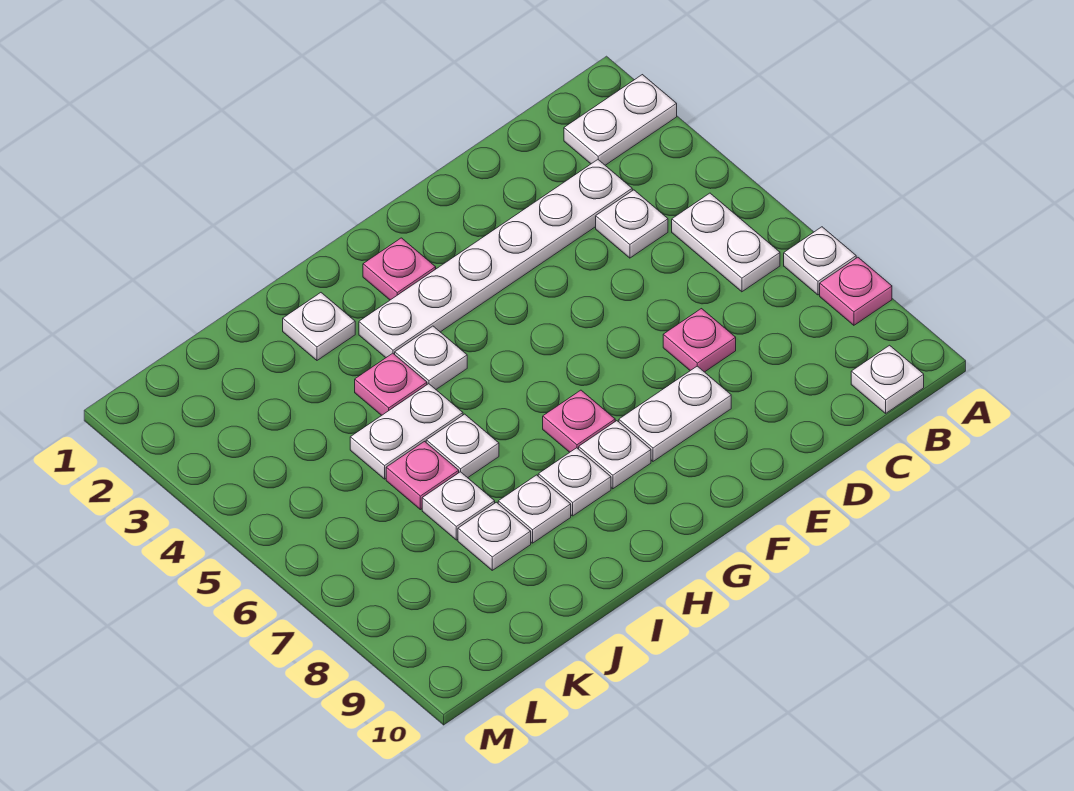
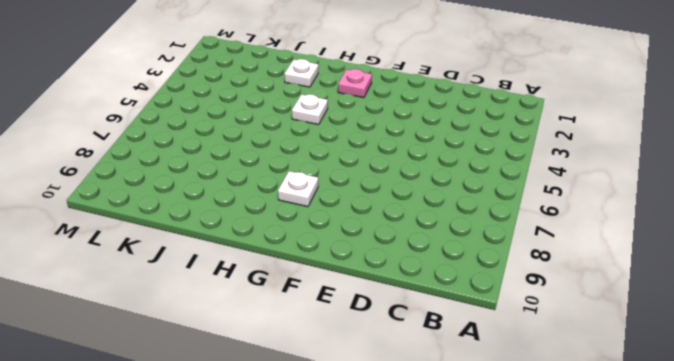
none -> white 1x2 plate [564,75,677,165]
none -> white 1x1 plate [784,227,856,295]
none -> pink 1x1 plate [820,257,892,325]

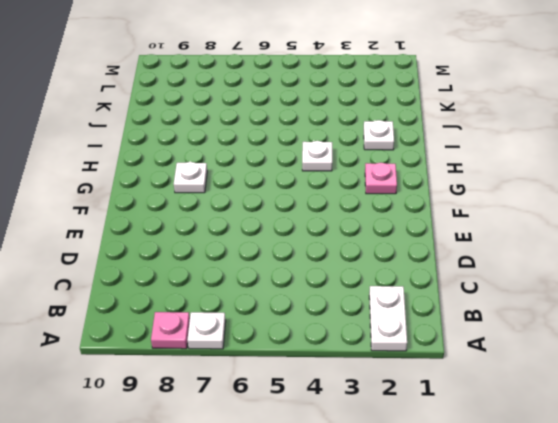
none -> white 1x2 plate [672,193,780,292]
none -> white 1x1 plate [851,345,924,413]
none -> white 1x6 plate [359,160,632,358]

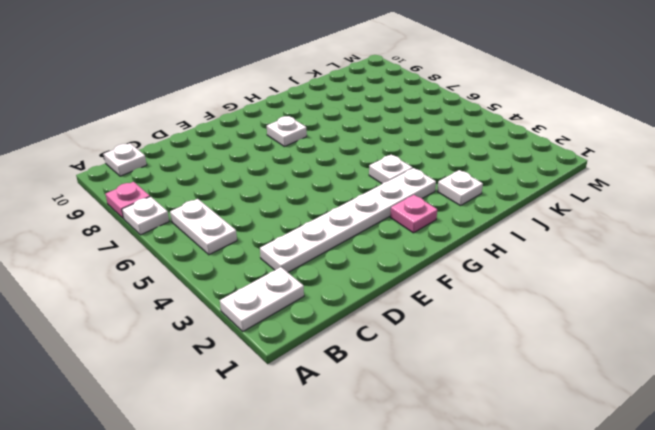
none -> white 1x1 plate [596,190,668,258]
none -> pink 1x1 plate [663,309,736,372]
none -> white 1x2 plate [619,366,731,461]

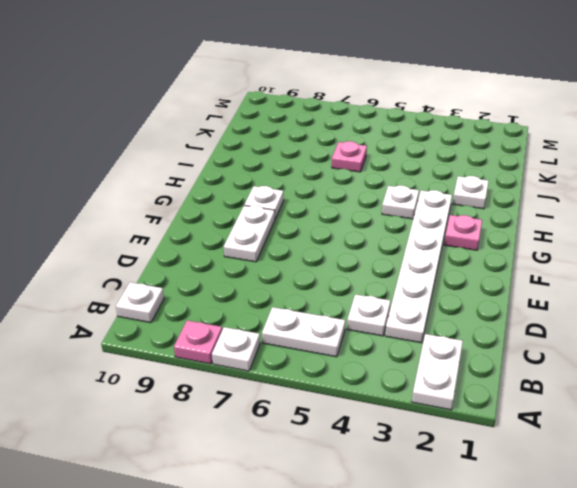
none -> pink 1x1 plate [663,309,736,372]
none -> pink 1x1 plate [543,390,615,452]
none -> white 1x1 plate [538,448,611,516]

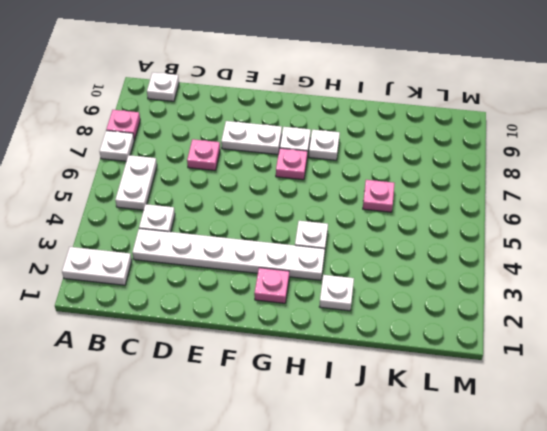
none -> pink 1x1 plate [355,353,427,415]
none -> white 1x2 plate [350,384,463,479]
none -> white 1x1 plate [426,414,499,478]

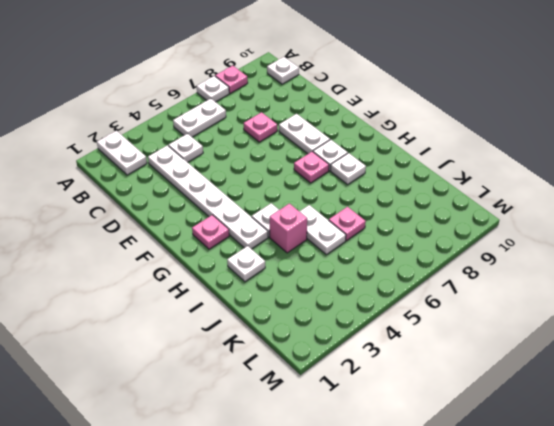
pink 1x1 brick [270,203,307,253] -> pink 1x1 plate [355,353,427,415]
none -> white 1x1 plate [426,414,499,478]
none -> white 1x1 plate [498,475,571,543]
none -> white 1x1 plate [422,472,495,540]

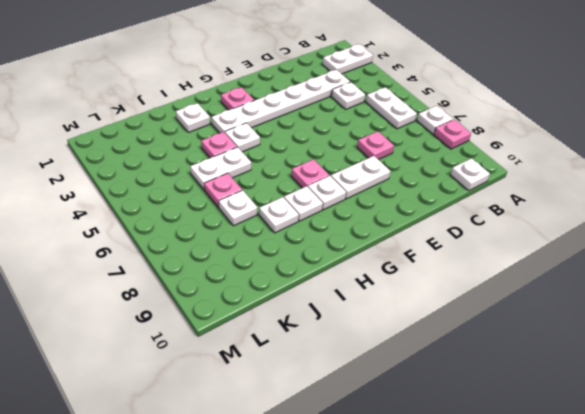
none -> white 1x1 plate [426,414,499,478]
none -> white 1x1 plate [458,502,531,570]

